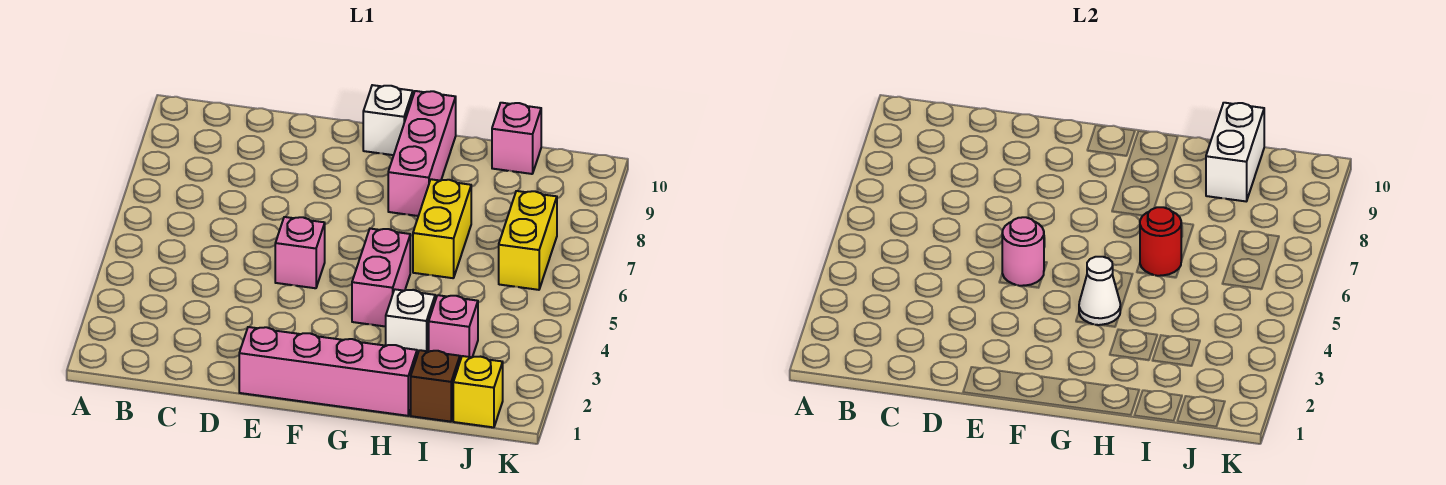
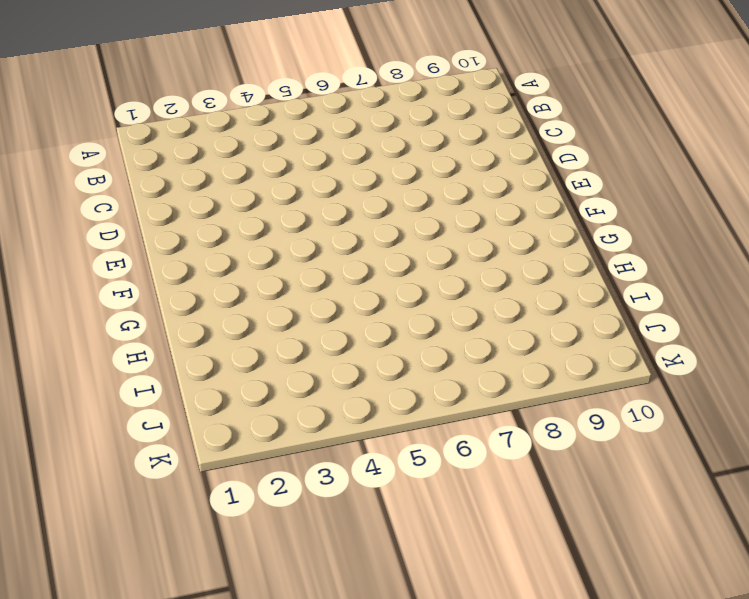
none -> pink 1x4 brick [239,327,417,416]
none -> pink 1x1 brick [275,217,325,288]
none -> white 1x1 brick [363,85,413,155]

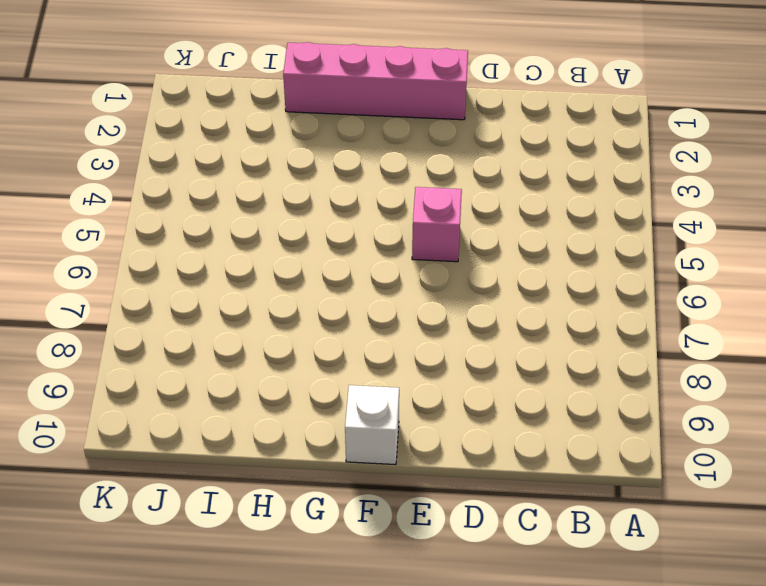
none -> pink 1x2 brick [352,229,410,327]
none -> pink 1x3 brick [388,91,456,216]
none -> white 1x1 brick [386,289,435,355]

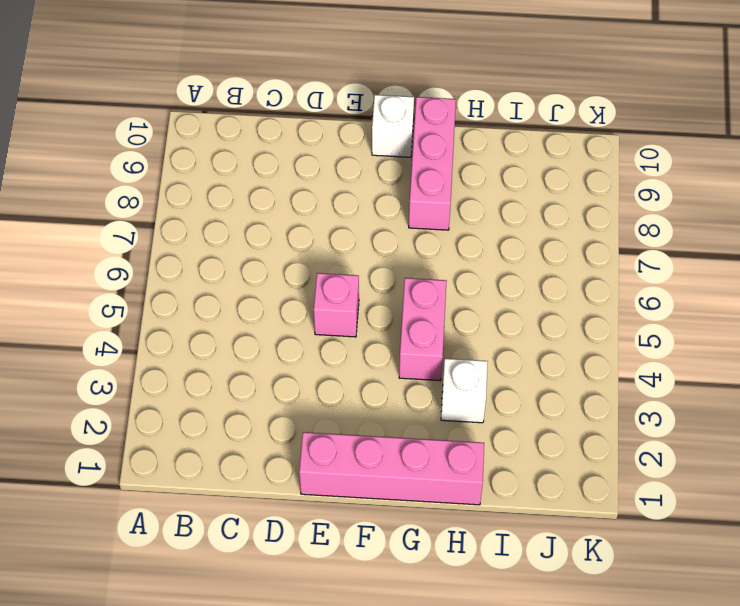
none -> yellow 1x2 brick [413,179,471,278]
none -> brown 1x1 brick [411,350,460,422]
none -> pink 1x1 brick [429,295,478,360]

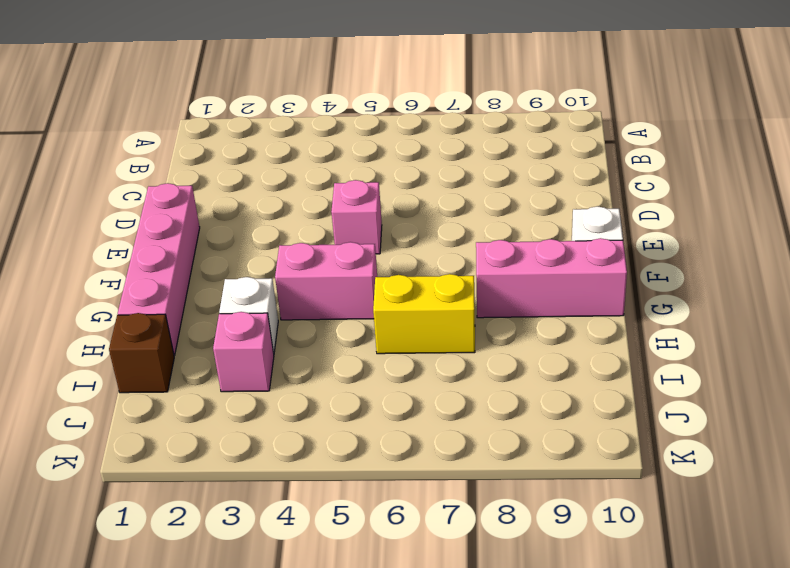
none -> pink 1x1 brick [492,103,541,174]
none -> yellow 1x1 brick [453,356,503,427]
none -> yellow 1x2 brick [499,191,557,290]

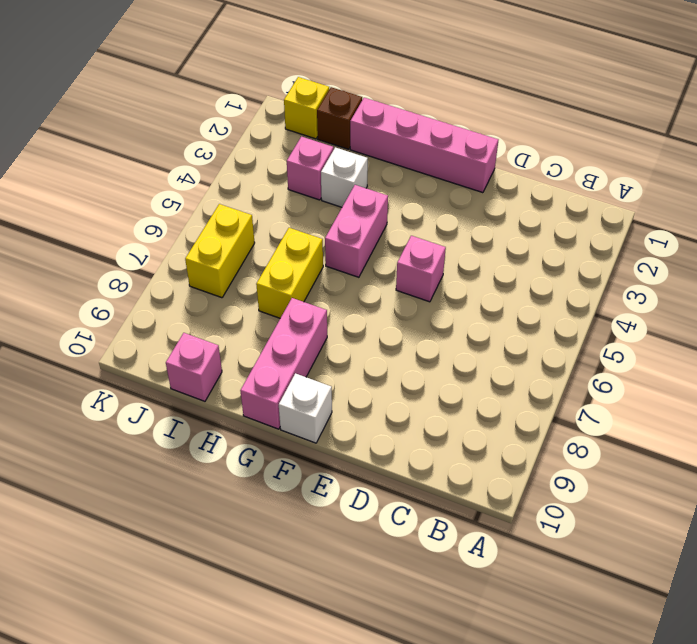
none -> pink 1x1 round brick [1002,217,1044,286]
none -> white 1x1 cone [1079,257,1120,325]
none -> red 1x1 round brick [1140,207,1181,276]

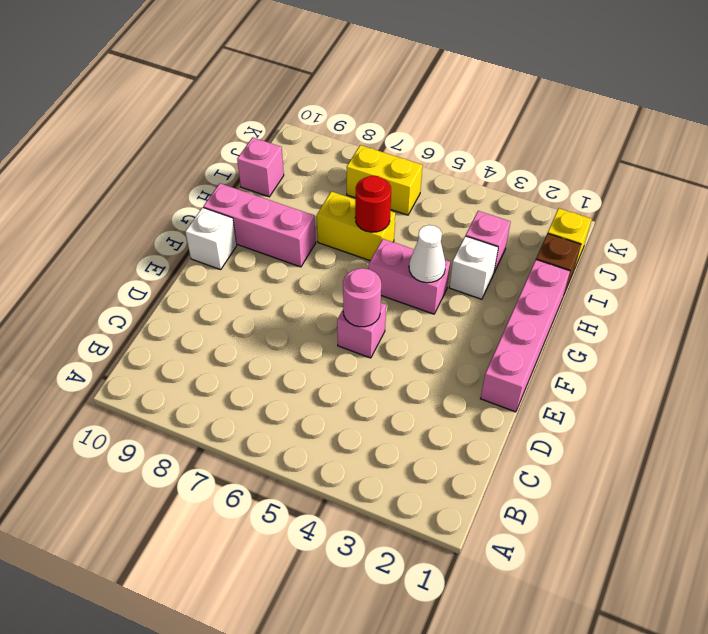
none -> white 1x2 brick [1206,103,1264,201]

